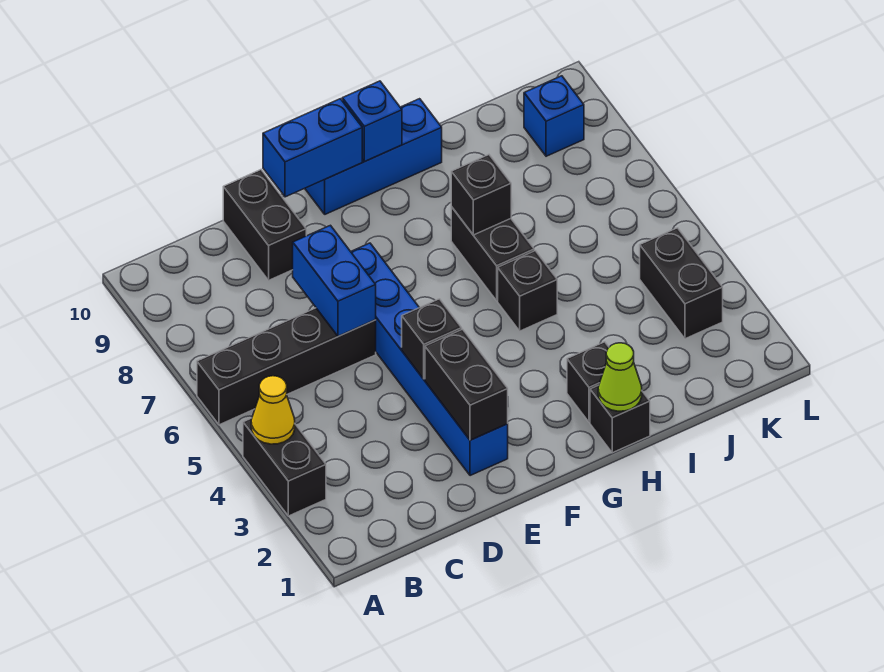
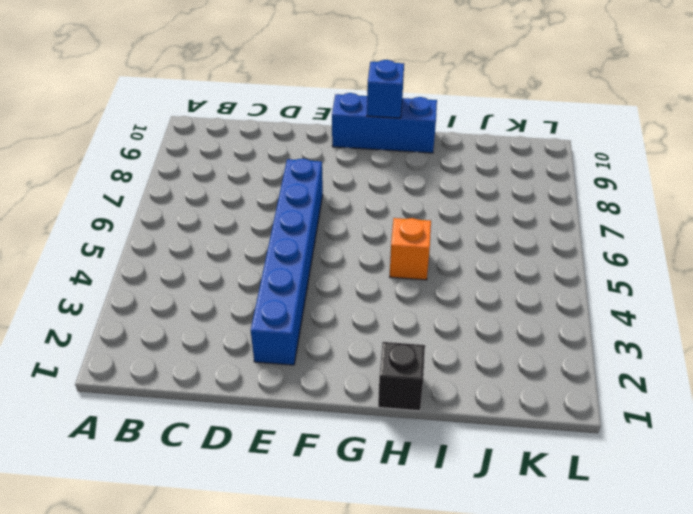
orange 1x1 brick [390,218,431,280] -> black 1x1 brick [498,251,557,331]
none -> black 1x2 brick [243,418,326,516]
none -> black 1x4 brick [197,308,376,425]
none -> black 1x2 brick [223,170,306,280]

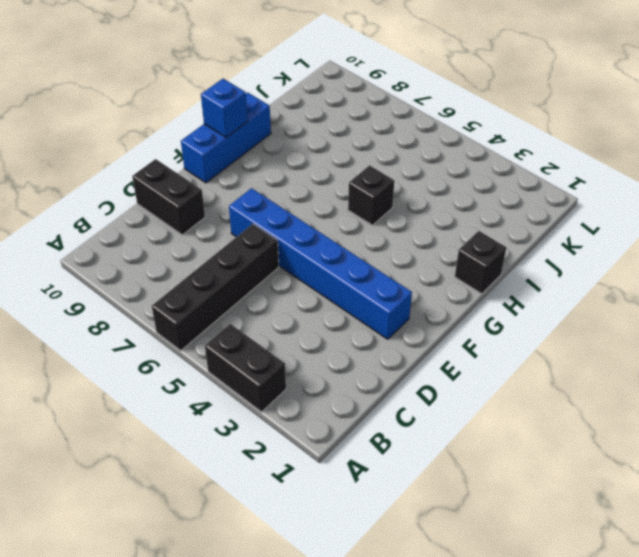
none -> black 1x1 brick [567,342,609,422]
none -> black 1x2 brick [451,207,534,301]
none -> black 1x2 brick [640,228,723,339]

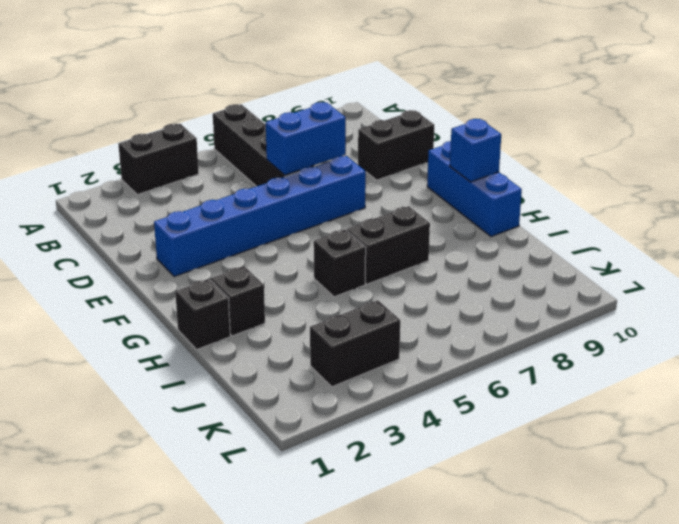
none -> blue 1x1 brick [524,76,584,156]
none -> yellow 1x1 cone [251,376,295,444]
none -> black 1x2 brick [425,329,508,440]

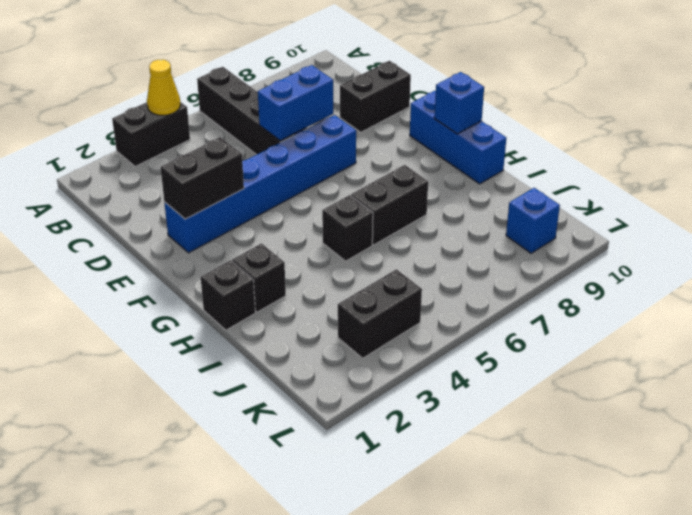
none -> black 1x1 brick [402,299,462,379]
none -> blue 1x2 brick [263,99,362,197]
none -> lime 1x1 cone [598,343,642,411]

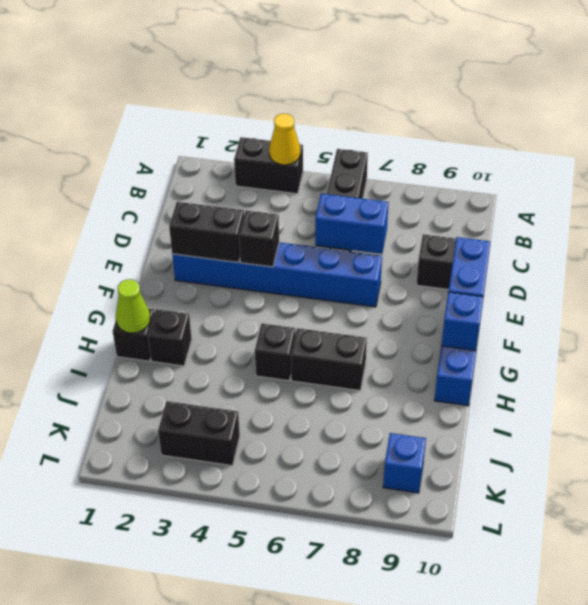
none -> black 1x1 brick [451,155,511,235]

